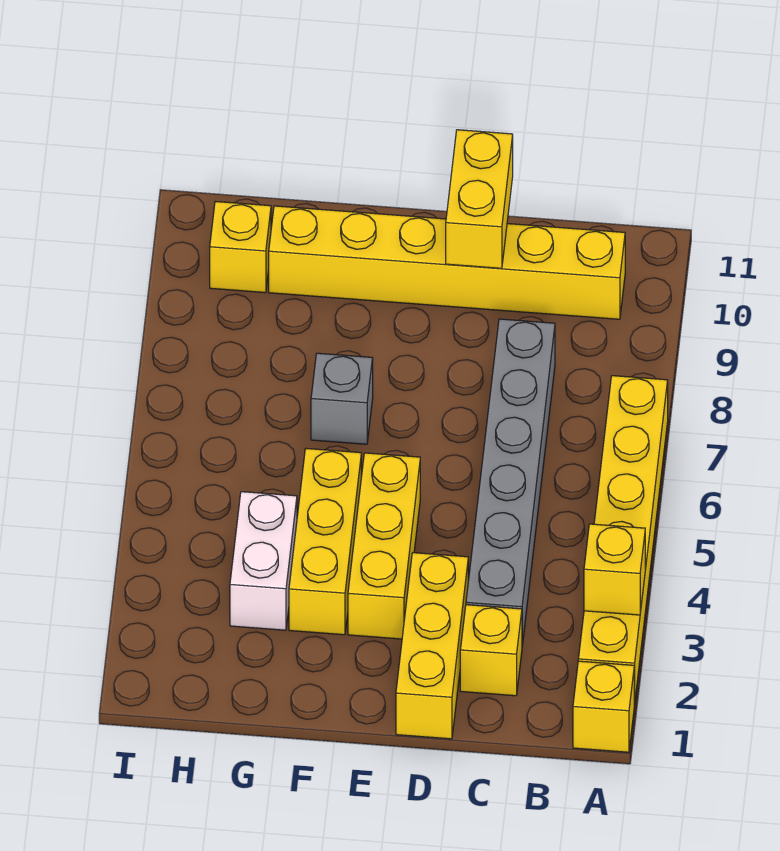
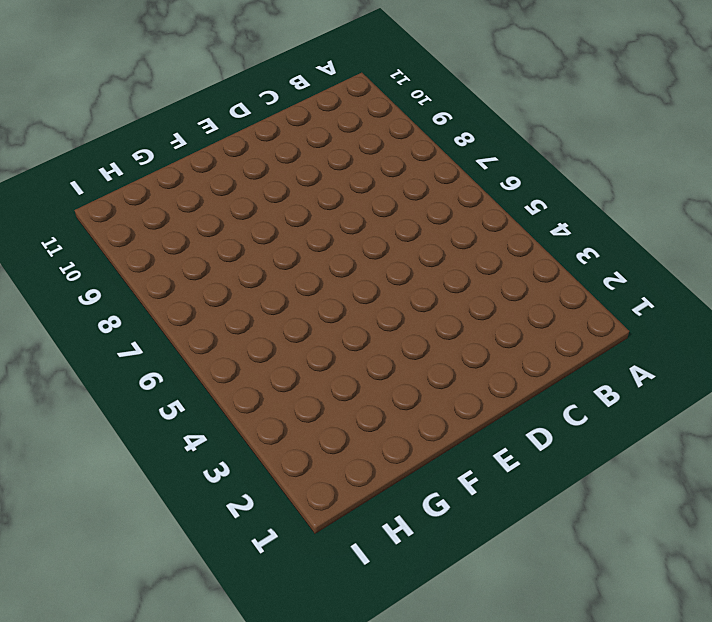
none -> yellow 1x1 brick [573,661,634,752]
none -> yellow 1x6 brick [578,376,668,704]
none -> yellow 1x6 brick [269,206,625,319]

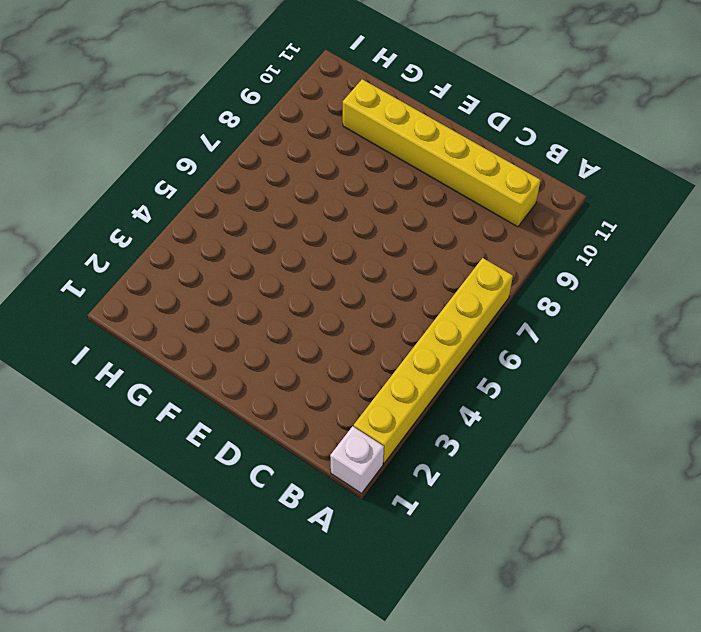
white 1x1 brick [330,426,384,493] -> yellow 1x1 brick [573,661,634,752]
none -> yellow 1x1 brick [460,605,522,696]
none -> grey 1x6 brick [466,319,555,645]
none -> yellow 1x3 brick [396,553,468,739]

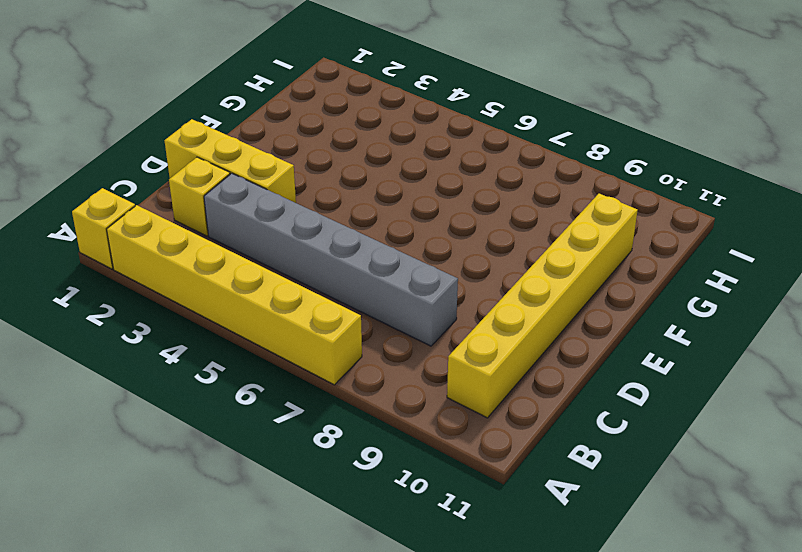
none -> yellow 1x3 brick [348,453,420,639]
none -> yellow 1x3 brick [289,449,361,635]
none -> grey 1x1 brick [311,353,373,444]

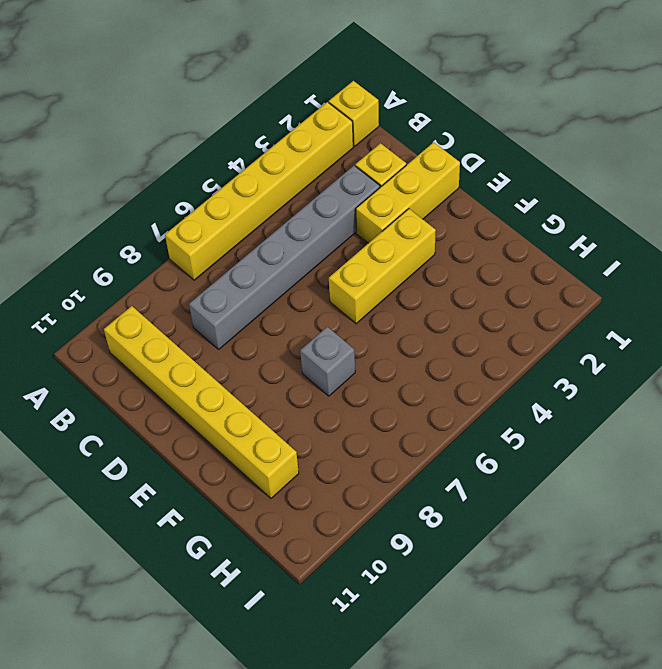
none -> yellow 1x3 brick [289,449,361,635]
none -> white 1x2 brick [230,492,297,630]
none -> yellow 1x1 brick [210,201,271,293]

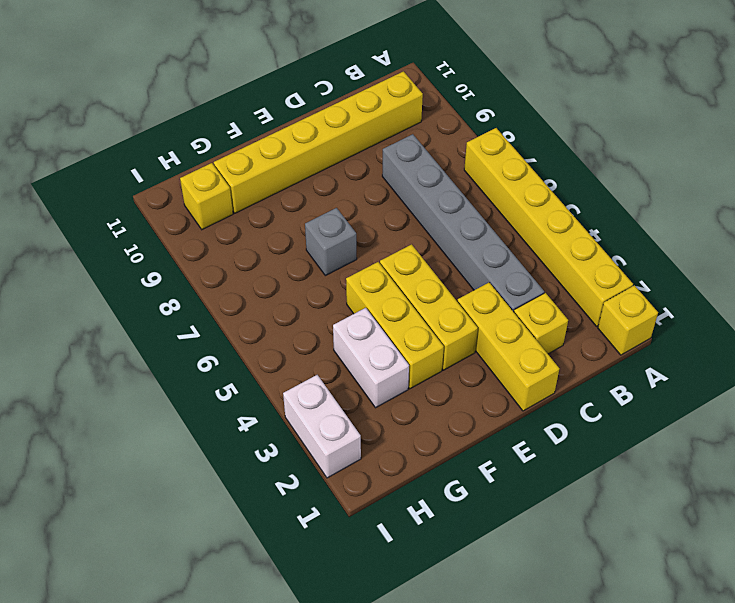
white 1x2 brick [283,375,361,478] -> none
none -> yellow 1x1 brick [584,524,645,615]
none -> yellow 1x2 brick [446,130,513,268]

